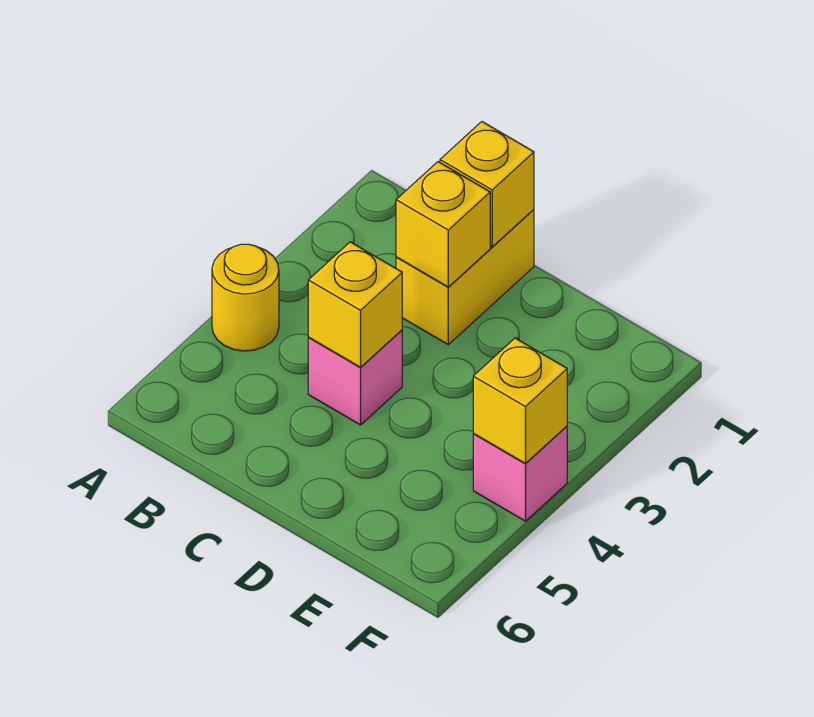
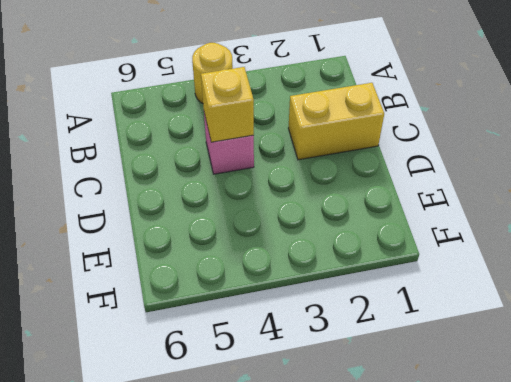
none -> pink 1x1 brick [473,426,567,521]
none -> yellow 1x1 brick [440,122,534,247]

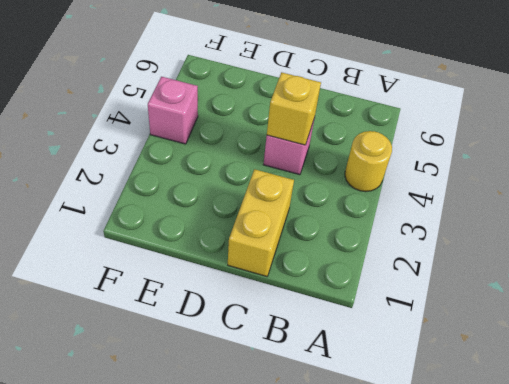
none -> yellow 1x1 brick [440,122,534,247]
none -> yellow 1x1 brick [396,162,490,287]

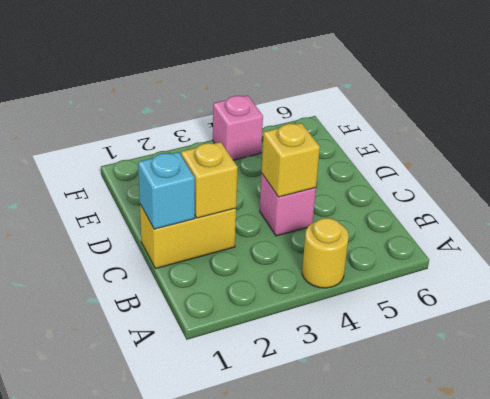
cyan 1x1 brick [138,152,195,229] -> yellow 1x1 brick [440,122,534,247]
none -> yellow 1x1 brick [473,338,567,464]

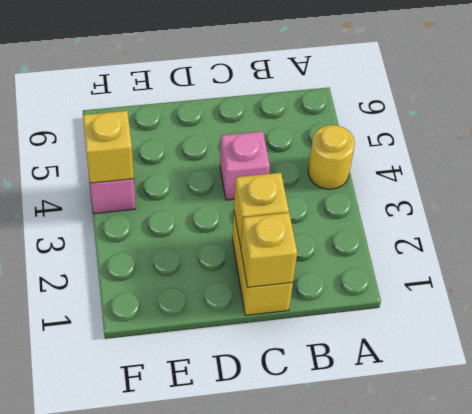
none -> yellow 1x1 brick [308,242,402,367]

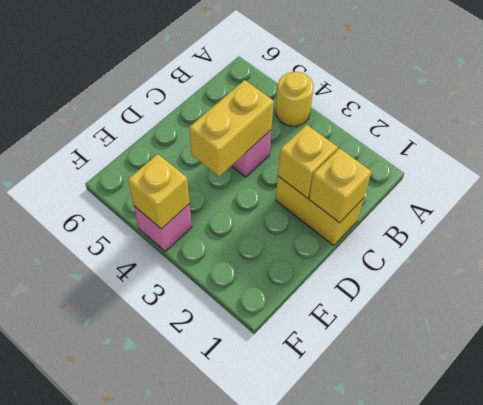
yellow 1x2 brick [189,80,274,176] -> yellow 1x1 brick [308,242,402,367]

